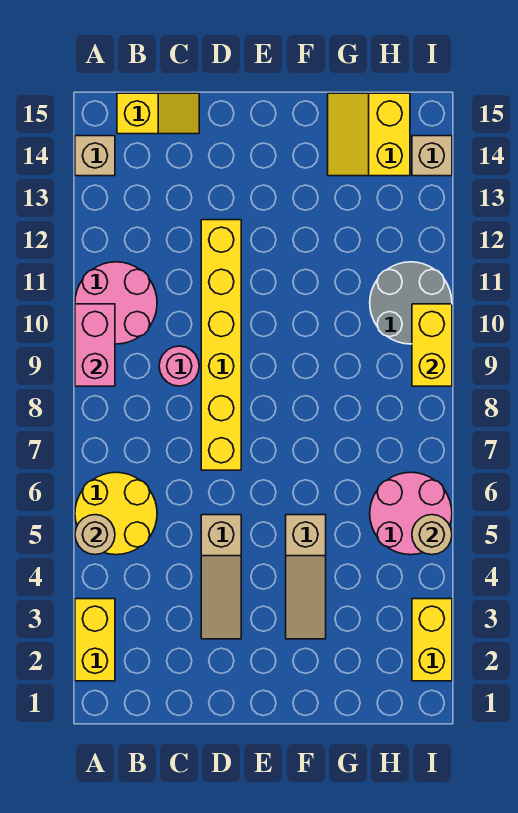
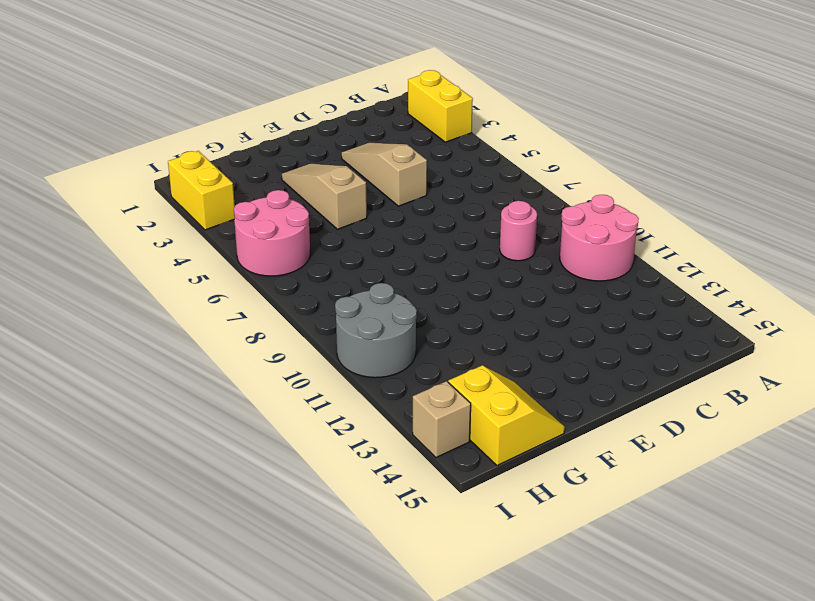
none -> yellow 2x2 round brick [75,472,157,555]
none -> tan 1x1 brick [75,136,115,176]
none -> yellow 1x2 slope [117,93,199,134]

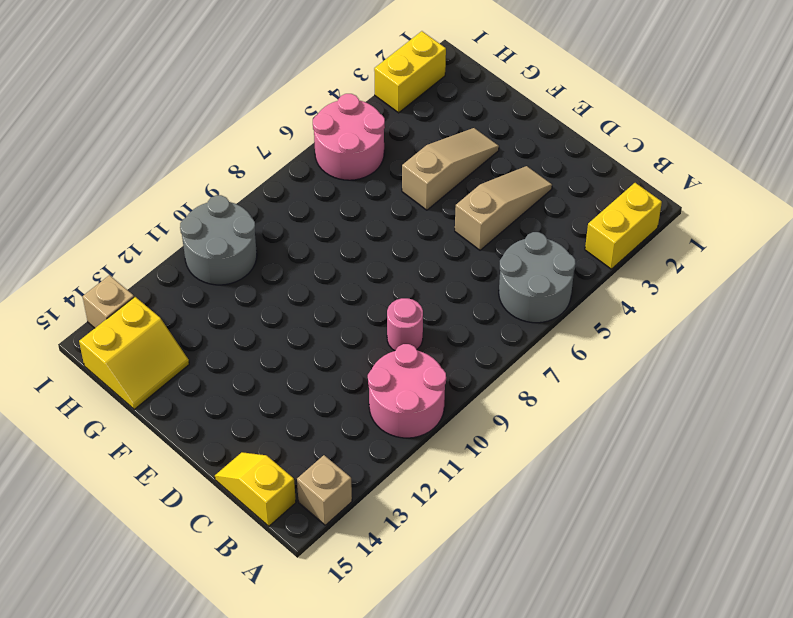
grey 2x2 round brick [499,232,576,323] -> yellow 2x2 round brick [75,472,157,555]
none -> yellow 1x6 brick [201,220,241,470]
none -> tan 1x1 round brick [75,515,115,555]
none -> pink 1x2 brick [75,304,115,386]

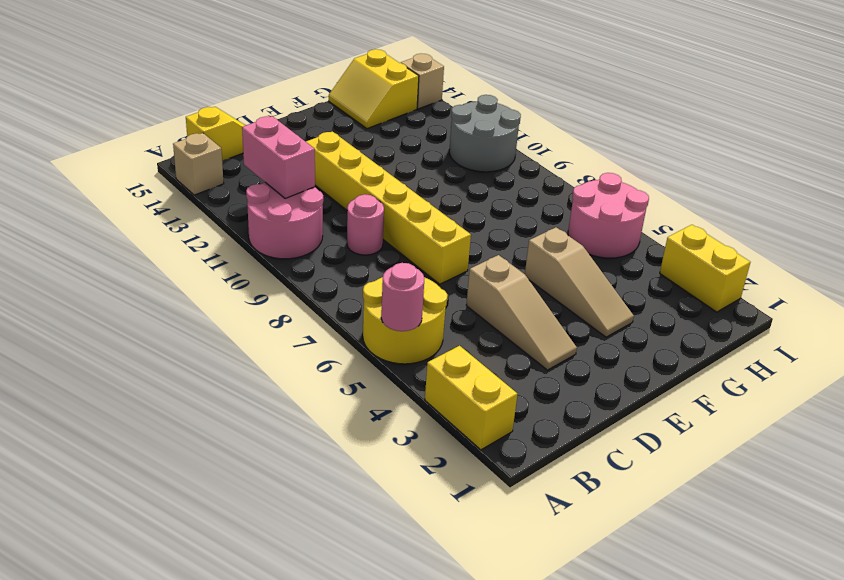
pink 1x1 round brick [381,263,425,331] -> tan 1x1 round brick [75,515,115,555]
pink 1x2 brick [242,116,315,199] -> pink 1x2 brick moved to [75,304,115,386]
none -> tan 1x1 round brick [412,515,452,555]
none -> yellow 1x2 brick [412,304,452,386]

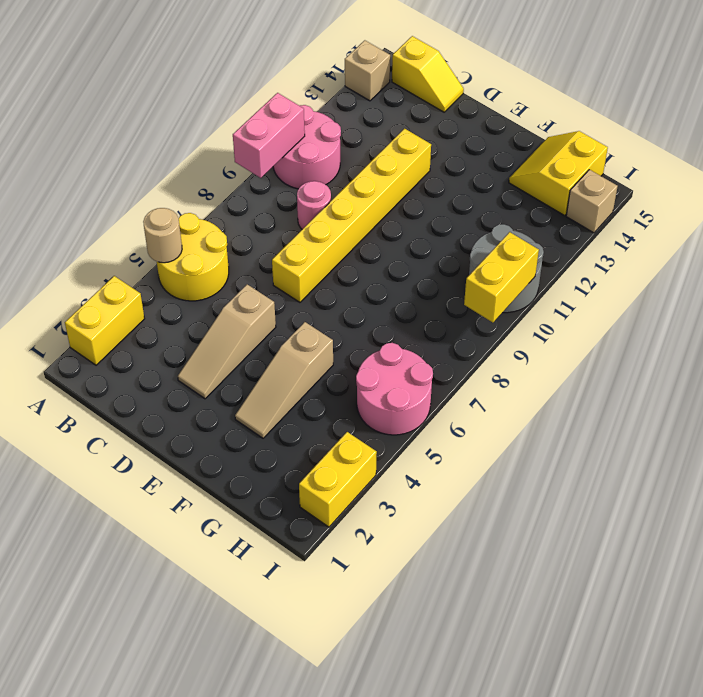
none -> tan 1x1 round brick [412,515,452,555]

